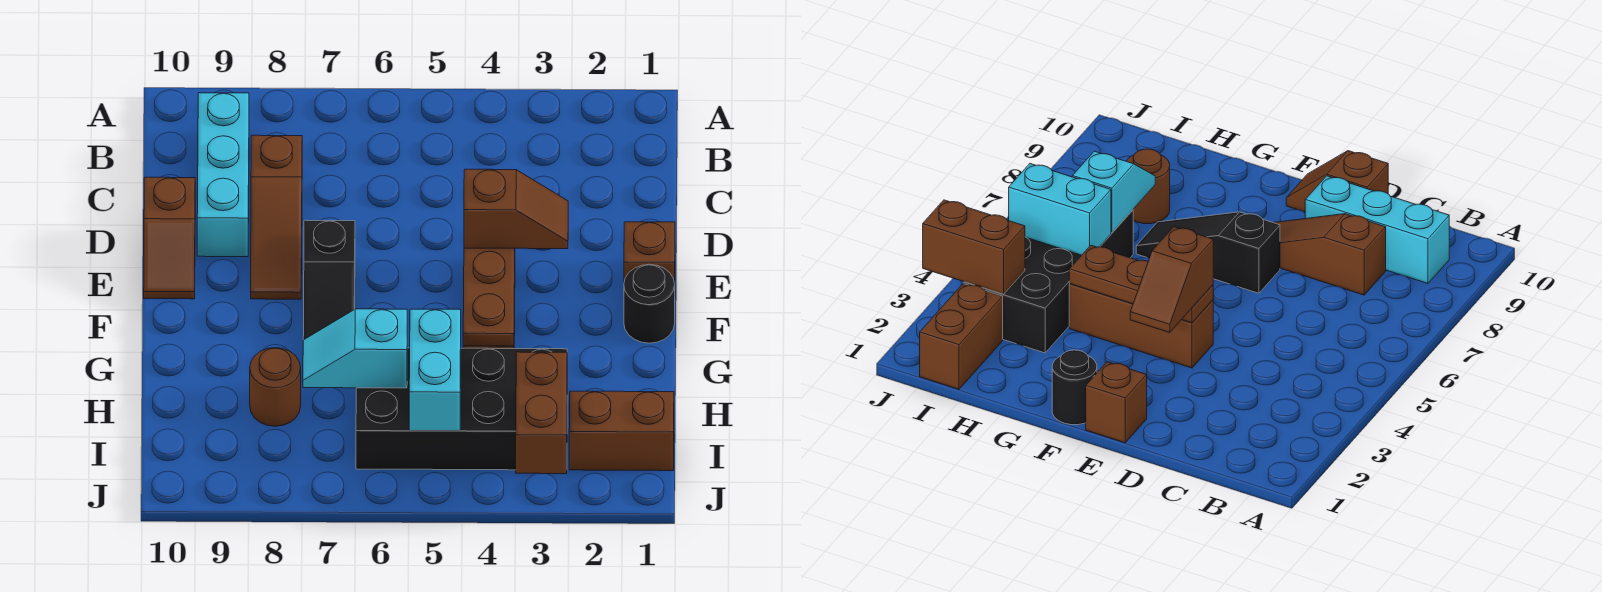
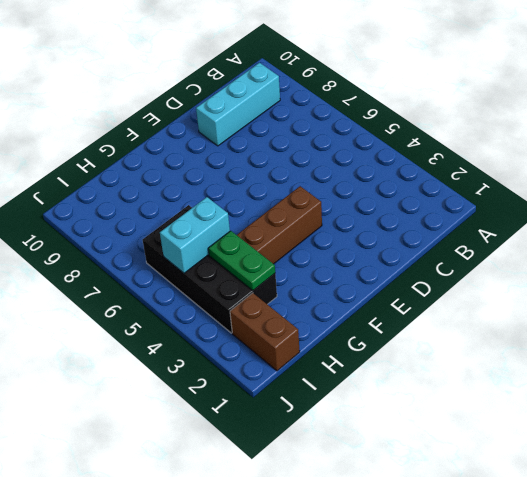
green 1x2 plate [208,231,275,290] -> none
none -> brown 1x3 slope [251,135,302,299]
none -> brown 1x2 slope [144,177,195,299]
none -> brown 1x1 brick [624,222,675,284]

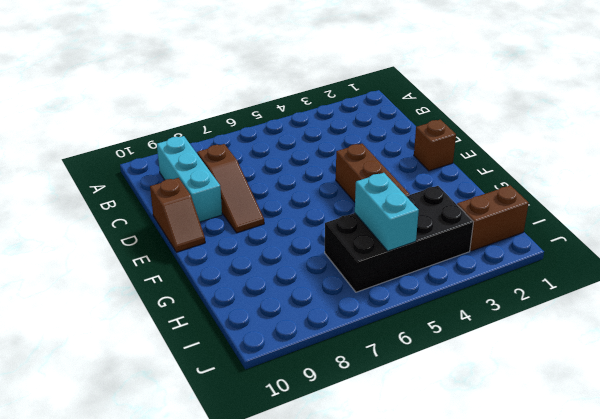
none -> black 1x3 slope [303,220,355,340]
none -> black 1x1 round brick [624,264,675,343]
none -> brown 1x1 round brick [250,348,301,426]

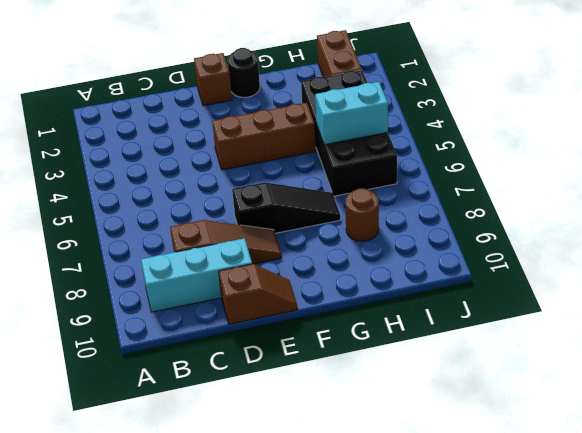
none -> brown 1x3 plate [463,248,515,346]
none -> cyan 1x2 slope [303,309,407,388]
none -> brown 1x2 brick [516,352,567,474]

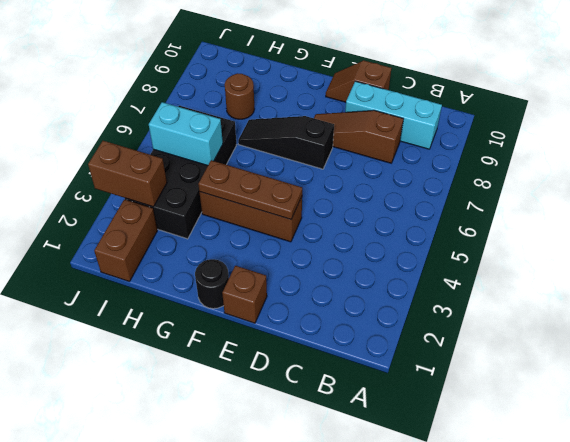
none -> cyan 1x2 slope [303,309,407,388]
none -> brown 1x2 slope [464,169,568,249]

